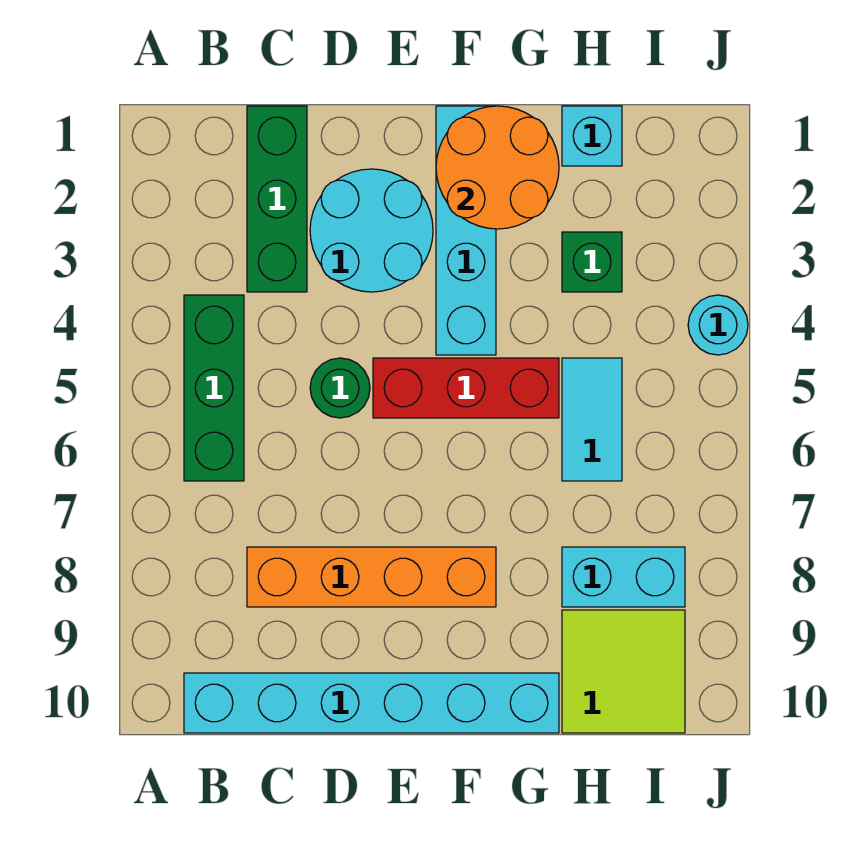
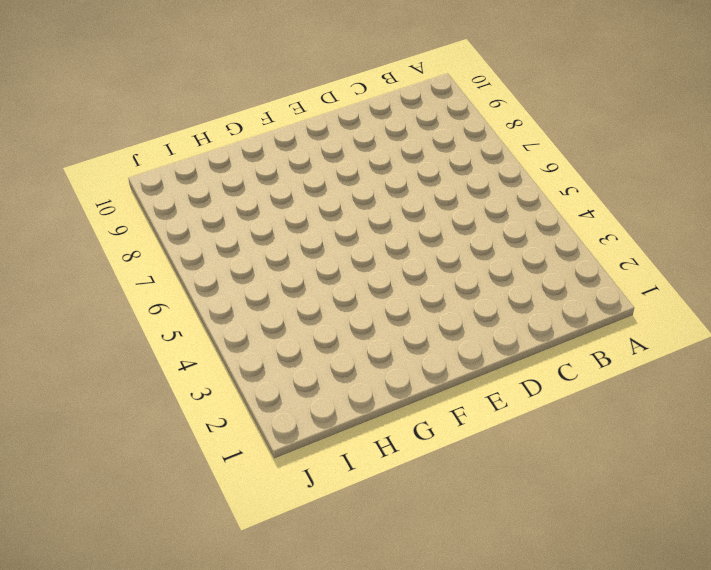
none -> green 1x3 brick [184,295,244,481]
none -> cyan 1x6 brick [184,673,559,733]
none -> green 1x3 brick [247,106,307,292]

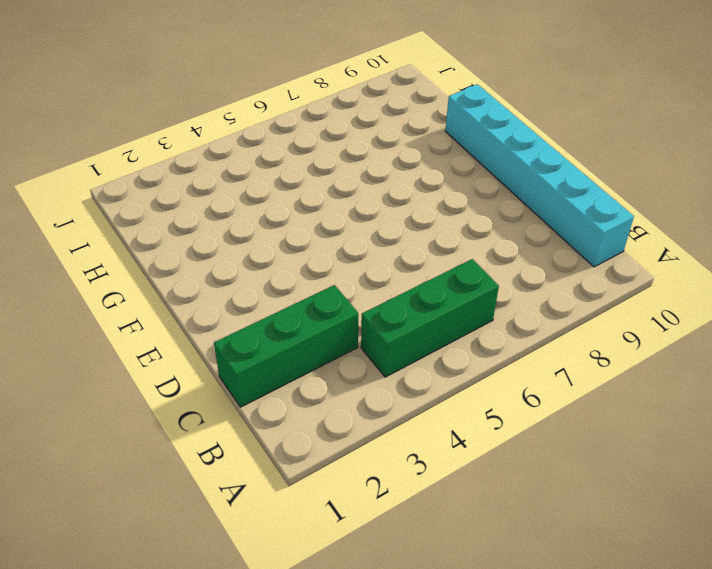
none -> orange 1x4 brick [247,547,496,607]
none -> cyan 2x2 round brick [310,169,433,292]
none -> green 1x1 round brick [310,358,370,418]

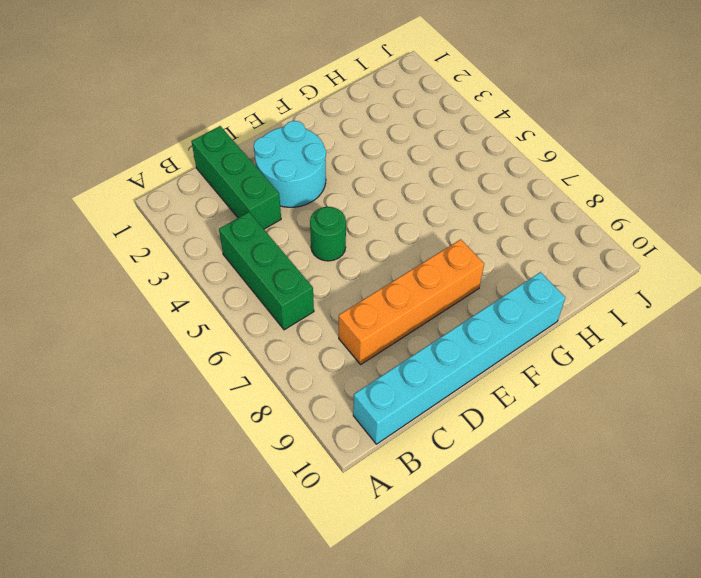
none -> red 1x3 brick [373,358,559,418]
none -> cyan 1x4 brick [436,106,496,355]
none -> cyan 1x1 brick [562,106,622,166]

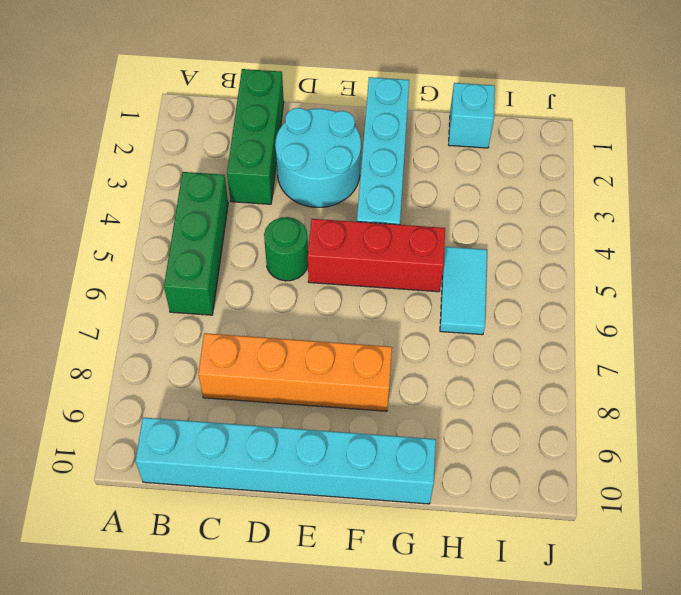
none -> green 1x1 brick [562,232,622,292]
none -> cyan 1x2 brick [562,547,685,607]
none -> lime 2x2 tile [562,610,685,733]

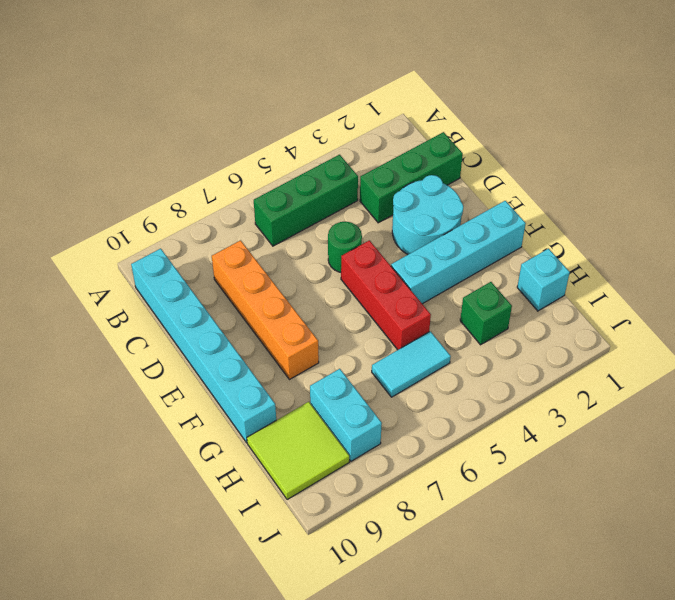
none -> cyan 1x1 round brick [688,295,748,355]
none -> orange 2x2 round brick [436,106,559,229]

